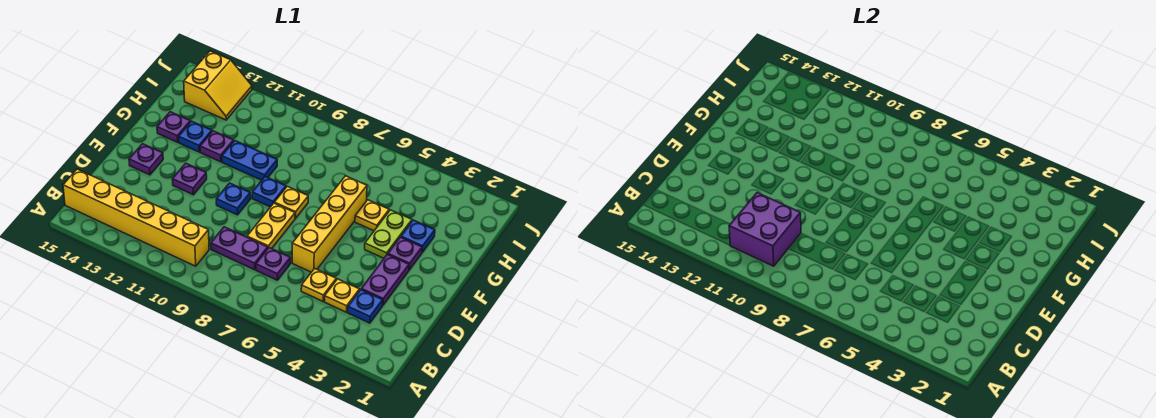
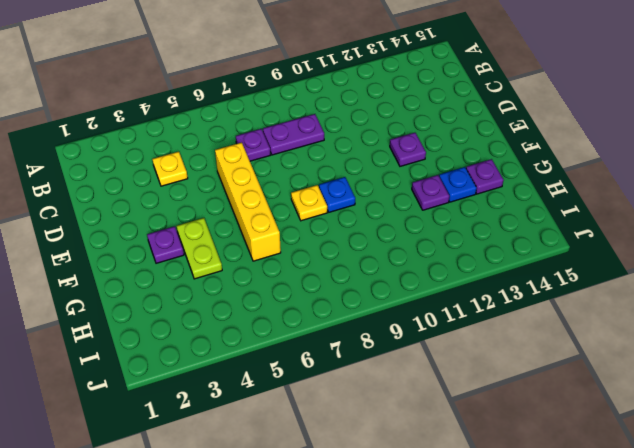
none -> yellow 1x6 brick [63,169,209,266]
none -> blue 1x1 plate [348,290,383,323]
none -> yellow 1x1 plate [301,268,336,301]

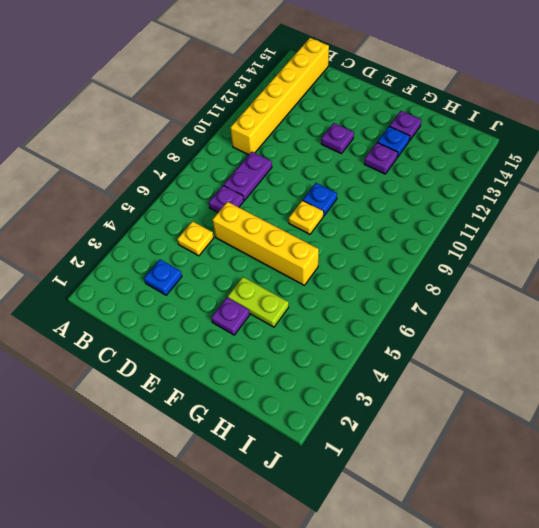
none -> yellow 1x1 plate [325,279,360,312]
none -> purple 1x2 plate [361,254,409,305]
none -> yellow 1x2 plate [247,203,295,248]

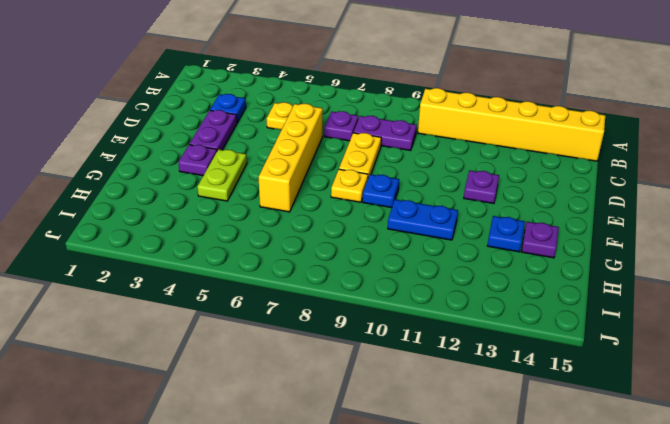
none -> yellow 1x1 plate [325,279,360,312]
none -> blue 1x1 plate [216,183,251,215]
none -> purple 1x1 plate [129,144,163,175]

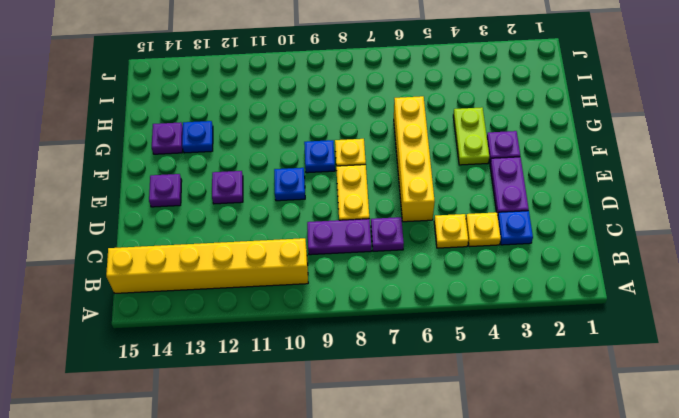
none -> blue 1x1 plate [401,220,435,252]
none -> yellow 1x1 plate [355,200,389,231]
none -> blue 1x2 plate [222,141,277,180]

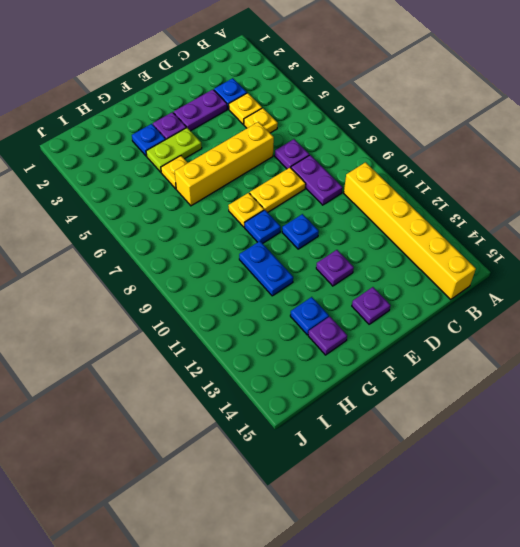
none -> purple 1x1 plate [200,131,234,162]
none -> yellow 2x2 slope [184,51,252,120]
none -> purple 2x2 brick [729,193,801,266]

